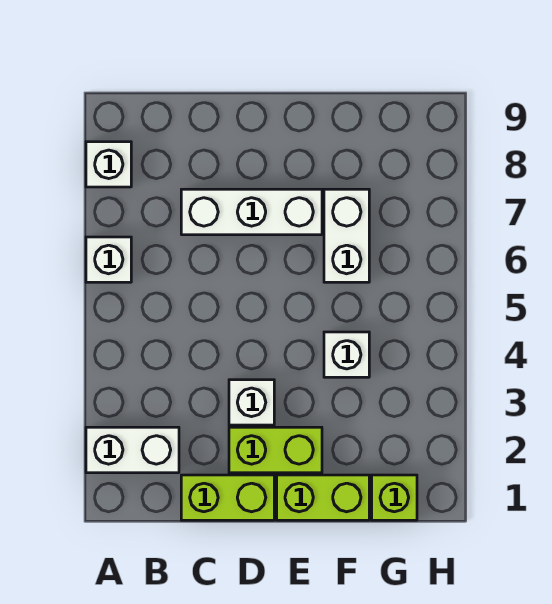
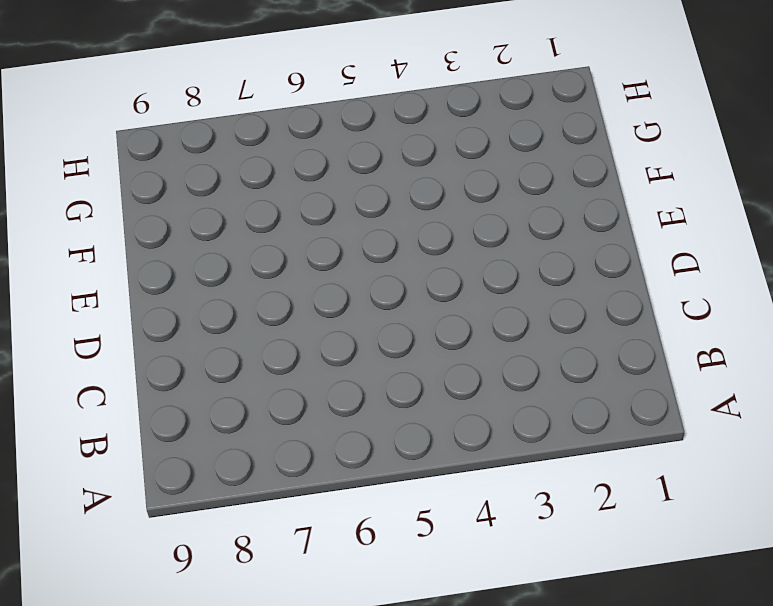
none -> white 1x2 brick [86,427,179,473]
none -> white 1x1 brick [86,237,131,282]

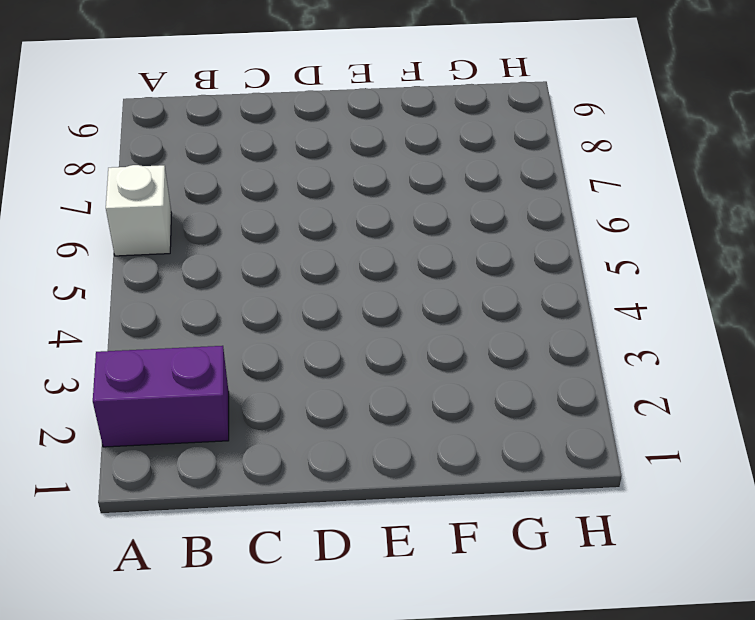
purple 1x2 brick [93,346,229,447] -> white 1x2 brick [86,427,179,473]
none -> white 1x1 brick [86,142,131,187]
none -> lime 1x2 brick [181,475,274,520]

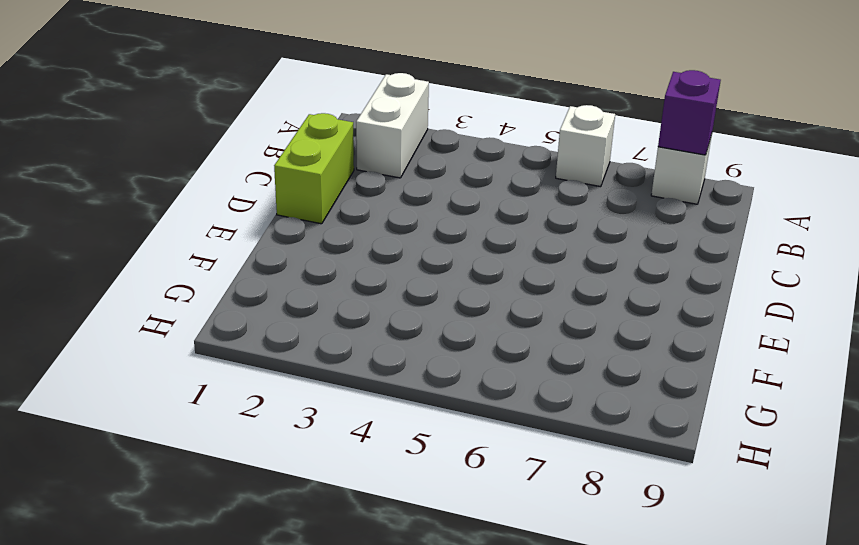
purple 1x1 brick [658,70,721,155] -> none
none -> white 1x3 brick [181,189,322,235]
none -> lime 1x2 brick [229,427,322,473]

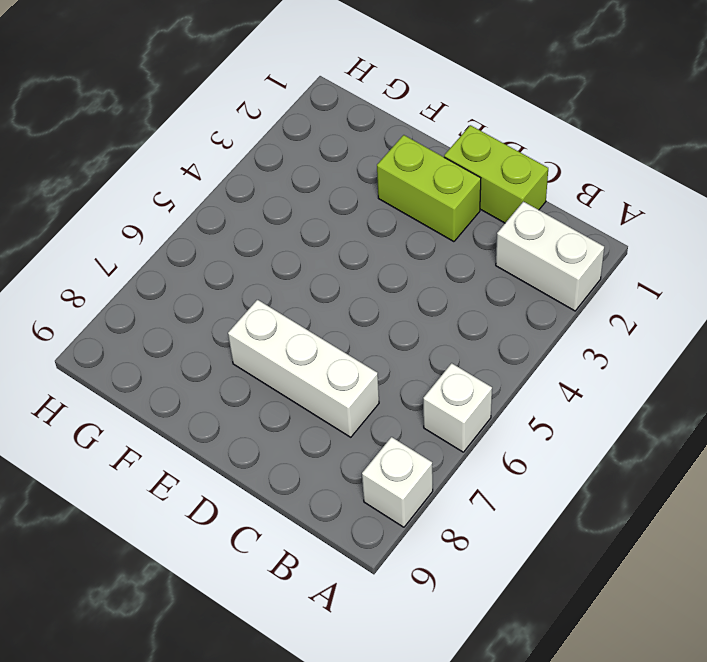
none -> white 1x1 brick [229,380,274,425]
none -> lime 1x2 brick [277,475,369,520]

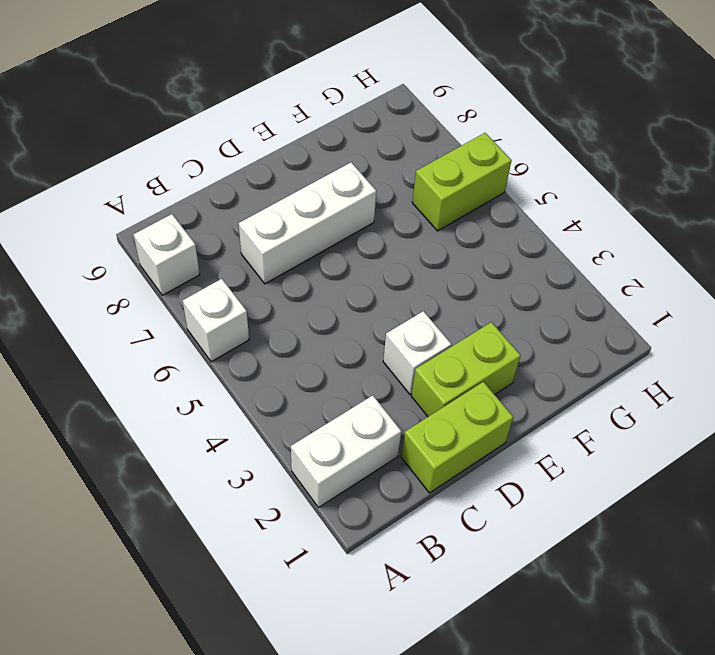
lime 1x2 brick [412,133,512,231] -> lime 1x2 brick moved to [277,475,369,520]
none -> white 1x1 brick [324,332,369,377]
none -> white 1x2 brick [324,189,369,282]

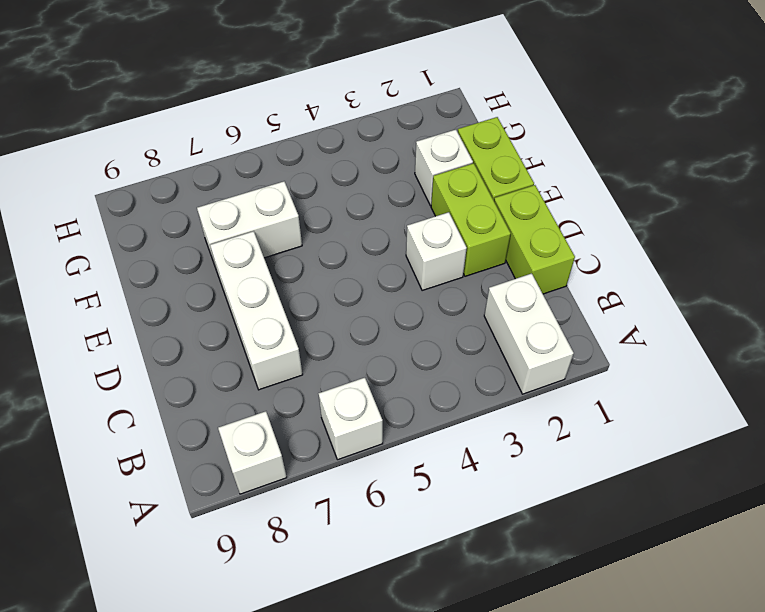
white 1x1 brick [415,130,473,206] -> white 1x1 brick moved to [324,332,369,377]
none -> lime 1x1 brick [372,475,417,520]

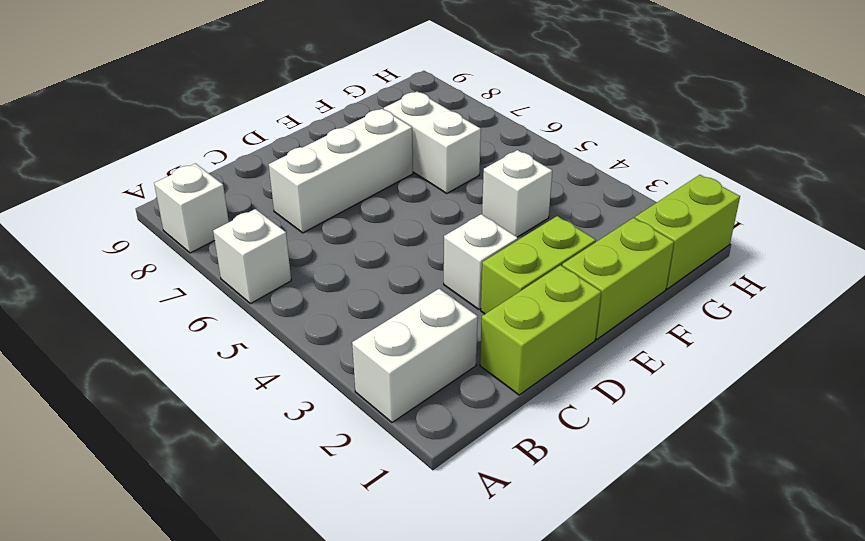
lime 1x2 brick [635,175,740,289] -> lime 1x1 brick [372,475,417,520]

